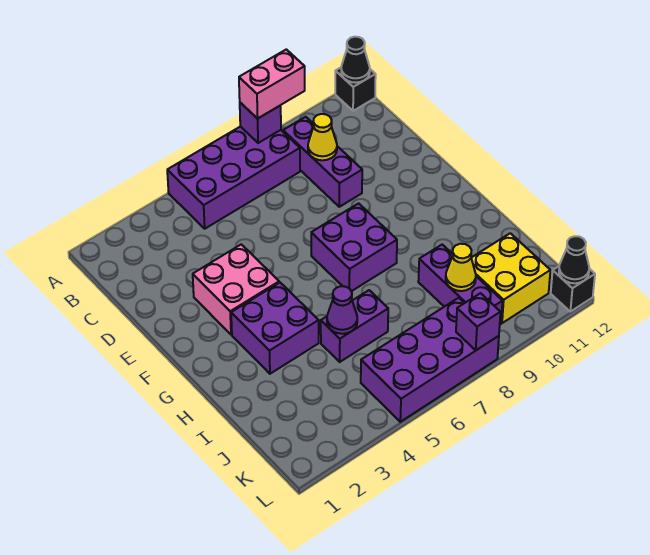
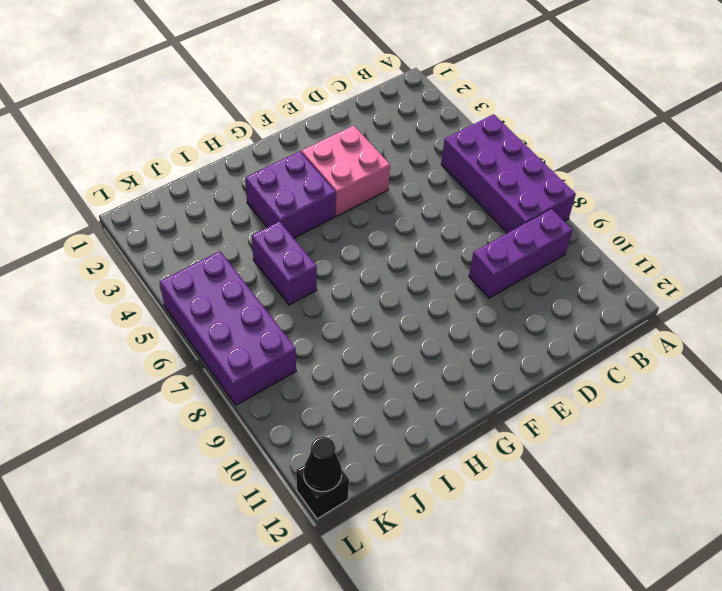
none -> black 1x1 brick [335,68,376,111]
none -> purple 2x2 brick [311,203,397,291]
none -> purple 1x3 brick [418,245,502,324]

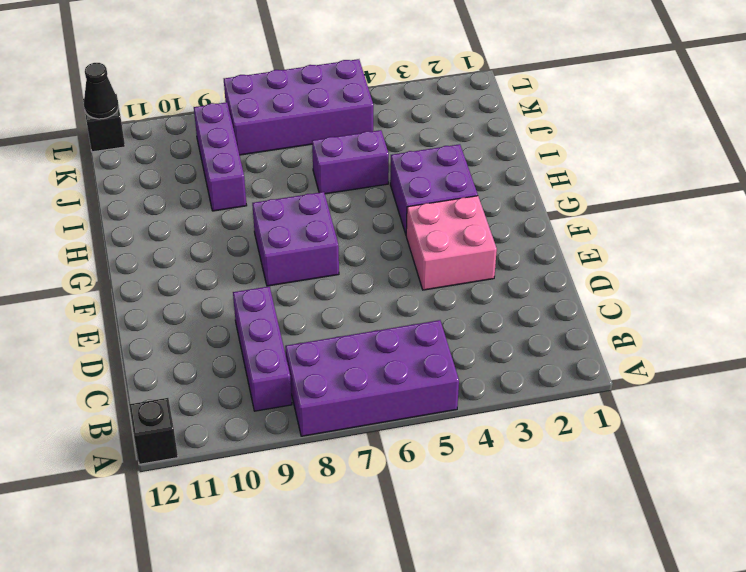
none -> yellow 2x2 brick [471,233,550,323]
none -> purple 1x1 brick [240,103,281,143]
none -> black 1x1 cone [341,37,370,83]

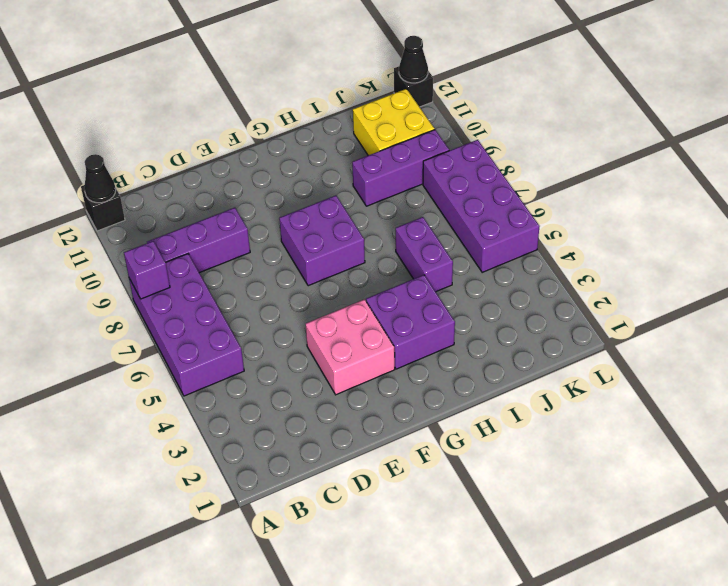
none -> yellow 1x1 cone [308,114,337,160]
none -> purple 1x1 cone [327,286,357,334]
none -> yellow 1x1 cone [446,244,476,291]

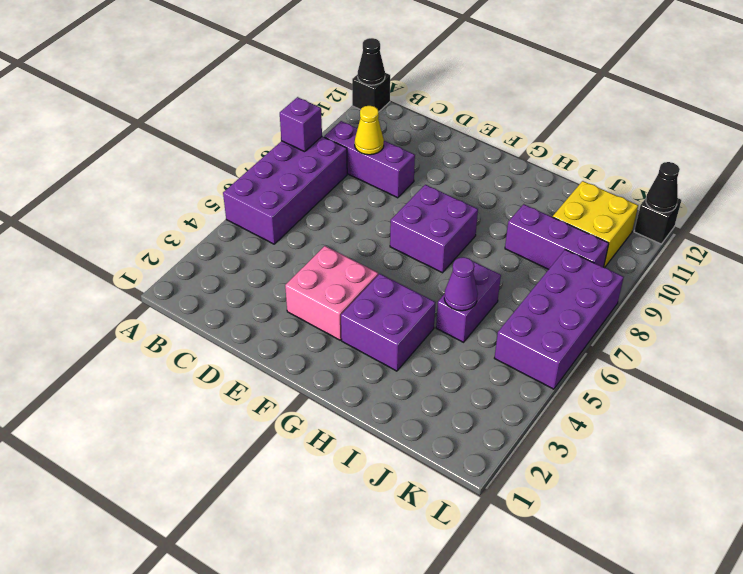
none -> yellow 1x1 cone [446,244,476,291]
none -> purple 1x1 brick [456,293,500,350]
none -> pink 1x2 brick [239,49,305,119]

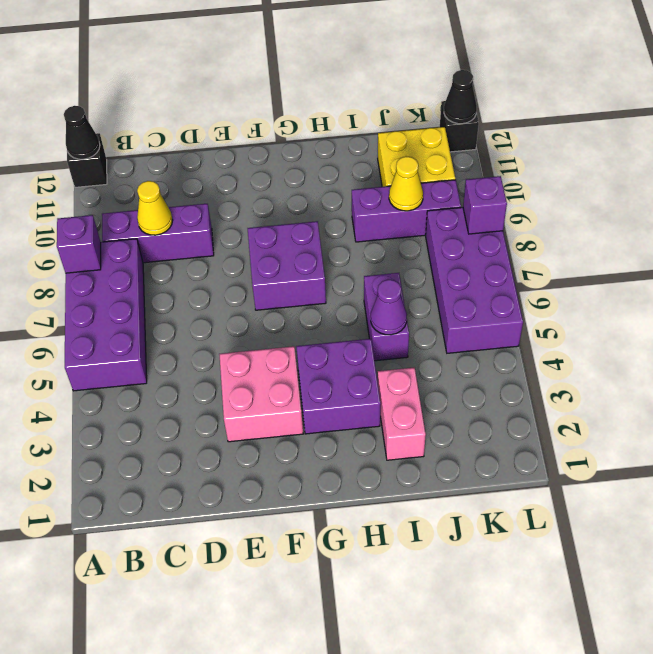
pink 1x2 brick [378,368,426,460] -> pink 1x2 brick moved to [239,49,305,119]

